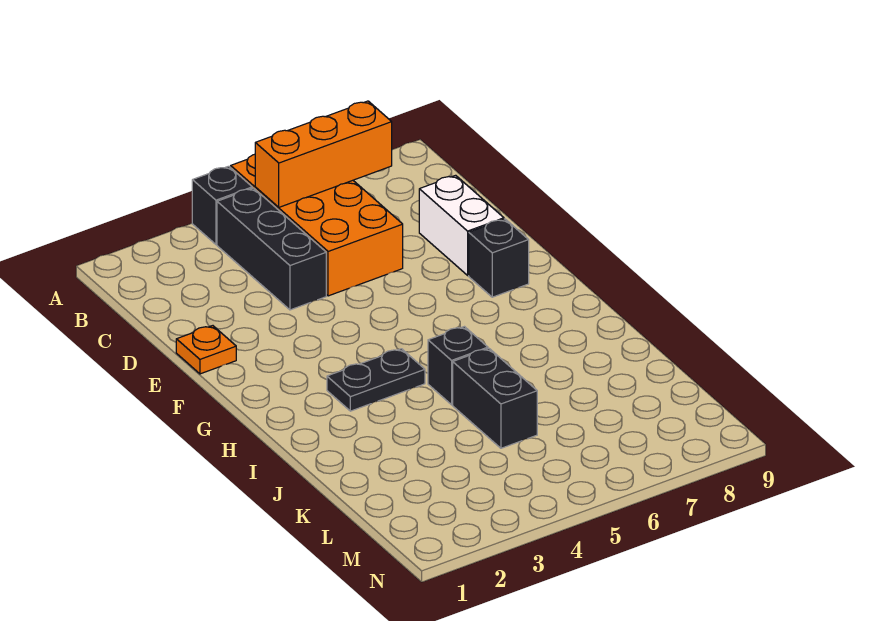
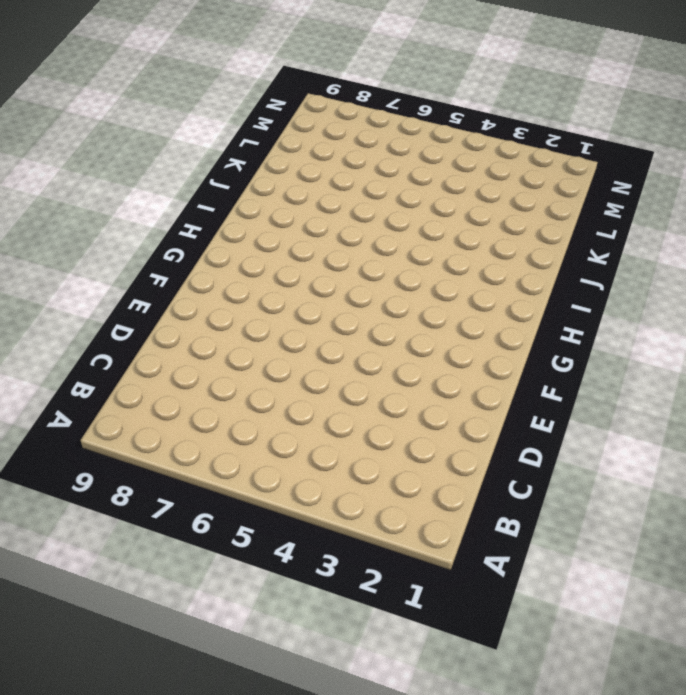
none -> black 1x1 brick [192,166,252,245]
none -> orange 2x4 brick [231,154,403,296]

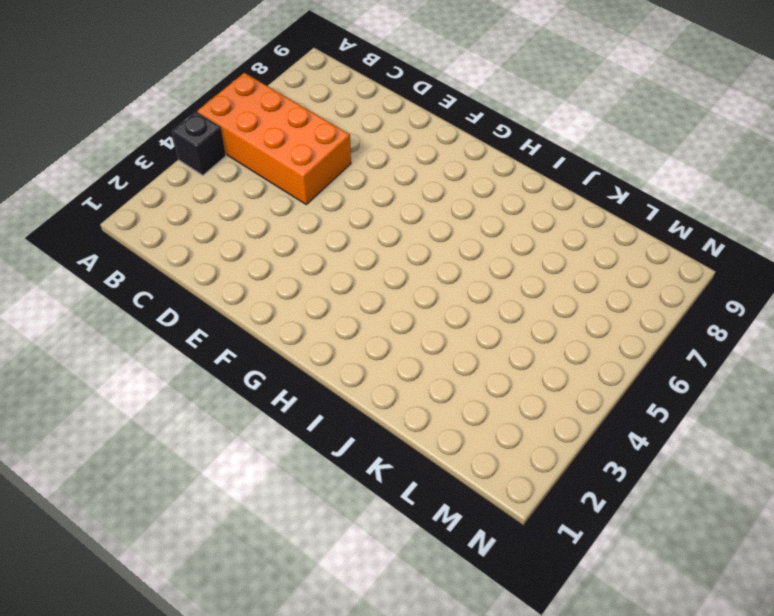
none -> black 1x3 brick [217,188,326,310]
none -> white 1x2 brick [419,175,504,275]

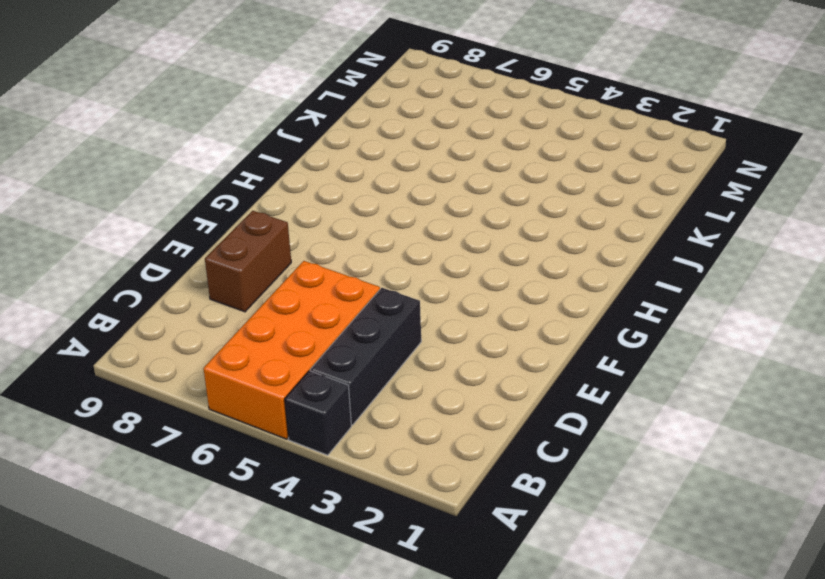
brown 1x2 brick [205,211,291,312] -> white 1x2 brick [419,175,504,275]
none -> orange 1x1 plate [176,326,236,374]
none -> black 1x1 brick [469,219,529,297]

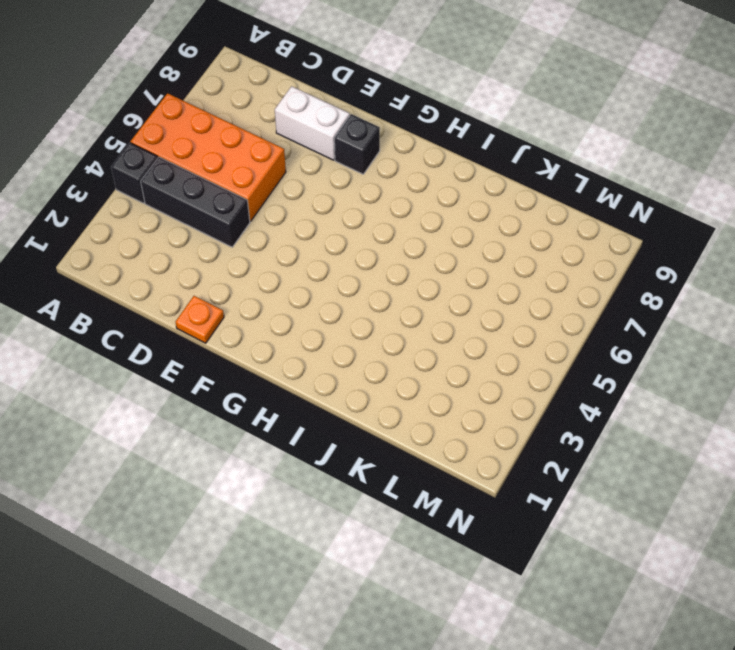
none -> black 1x2 plate [327,349,425,411]
none -> black 1x1 brick [428,327,488,405]

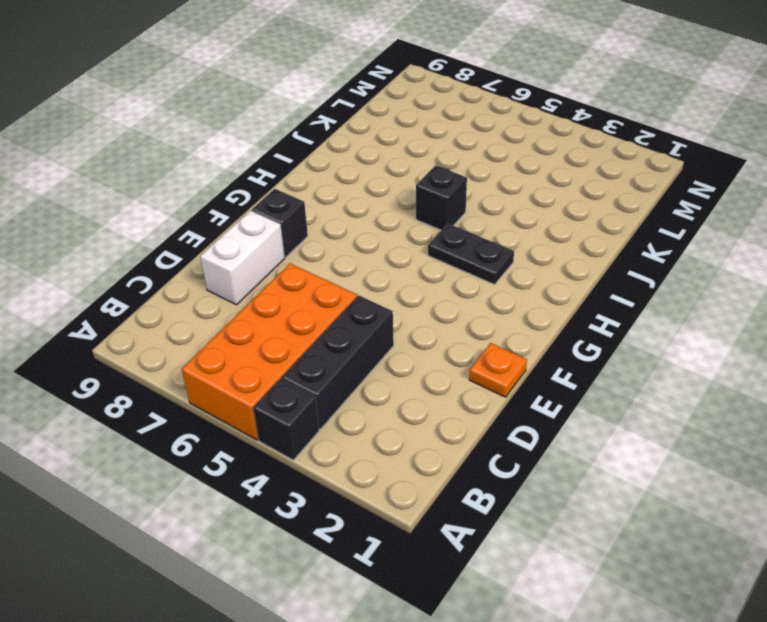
none -> black 1x2 brick [453,348,537,448]
none -> orange 1x3 brick [255,101,392,207]

